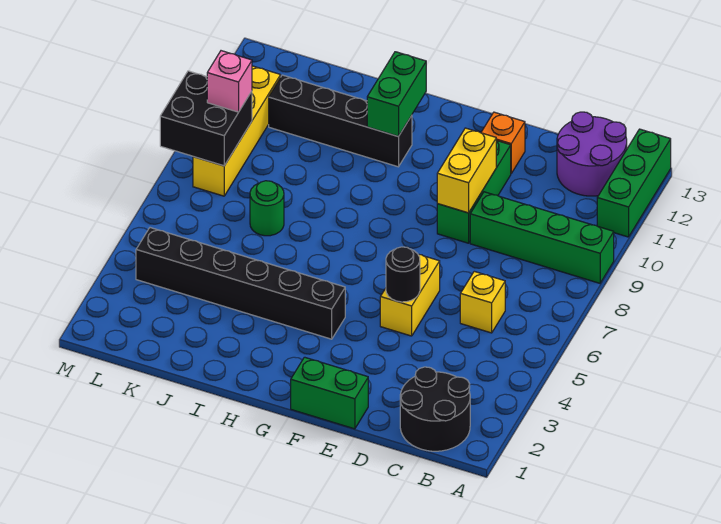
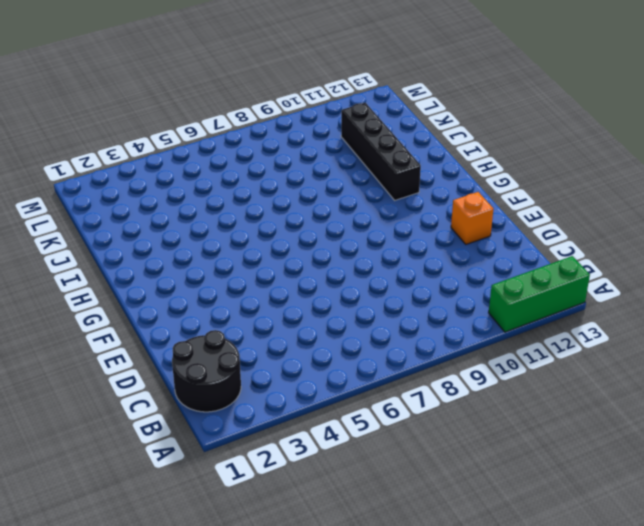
none -> green 1x4 brick [470,192,614,283]
none -> purple 2x2 round brick [557,112,627,196]
none -> yellow 1x1 brick [460,271,505,333]

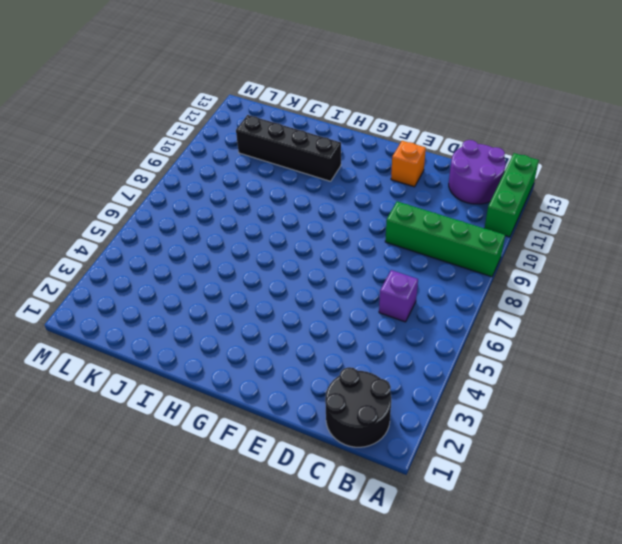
purple 1x1 brick [379,270,418,322] -> yellow 1x1 brick [460,271,505,333]
none -> green 1x2 brick [291,357,368,429]
none -> yellow 1x2 brick [380,254,440,336]
none -> green 1x3 brick [437,140,511,243]

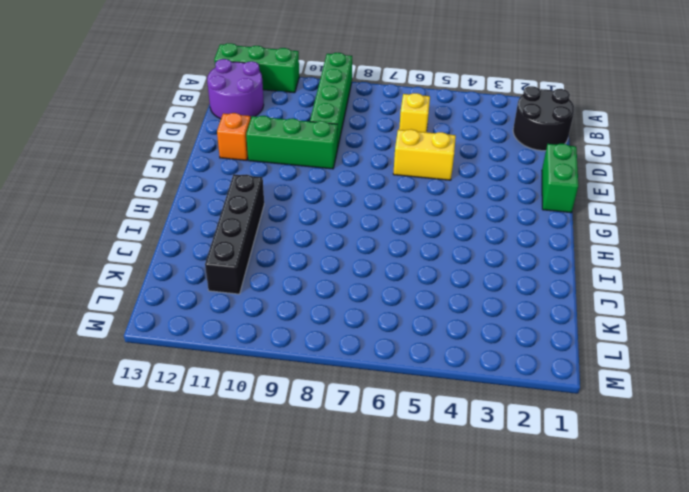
none -> black 1x6 brick [136,228,345,339]
none -> green 1x1 round brick [250,181,284,236]
none -> yellow 1x4 brick [193,66,281,196]

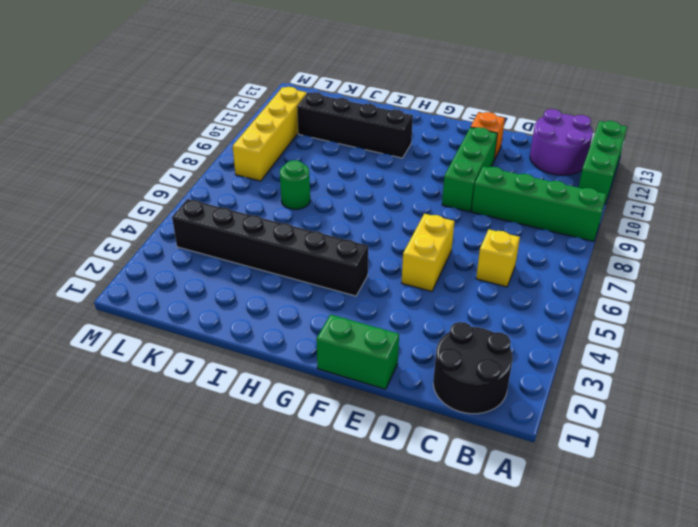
none -> black 1x1 round brick [386,247,420,302]
none -> yellow 1x2 brick [437,128,496,213]
none -> green 1x2 brick [367,52,426,136]

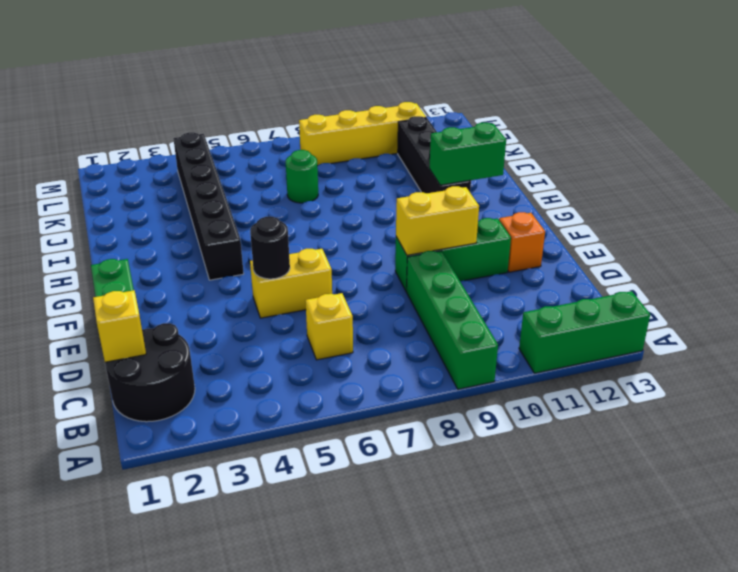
yellow 1x1 brick [93,290,146,362] -> none
none -> purple 2x2 round brick [557,112,627,196]
none -> black 2x2 brick [160,71,252,166]
none -> pink 1x1 brick [207,51,252,112]

